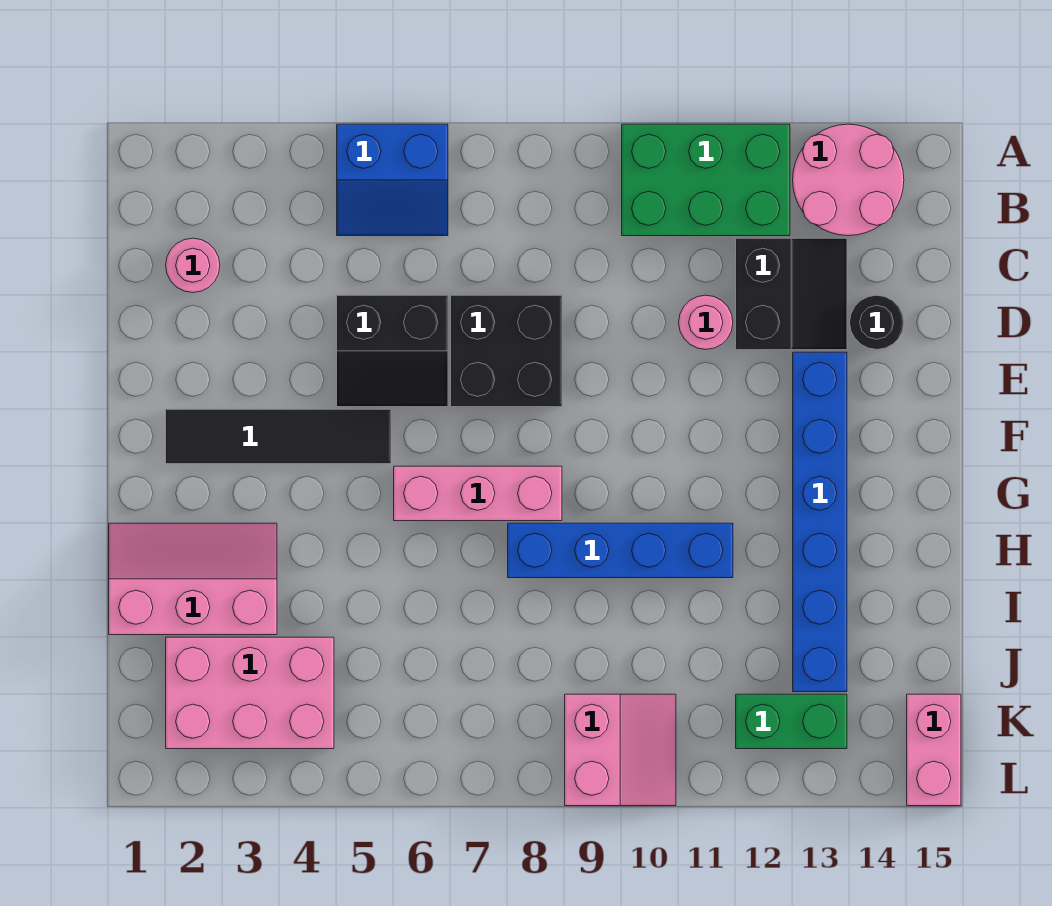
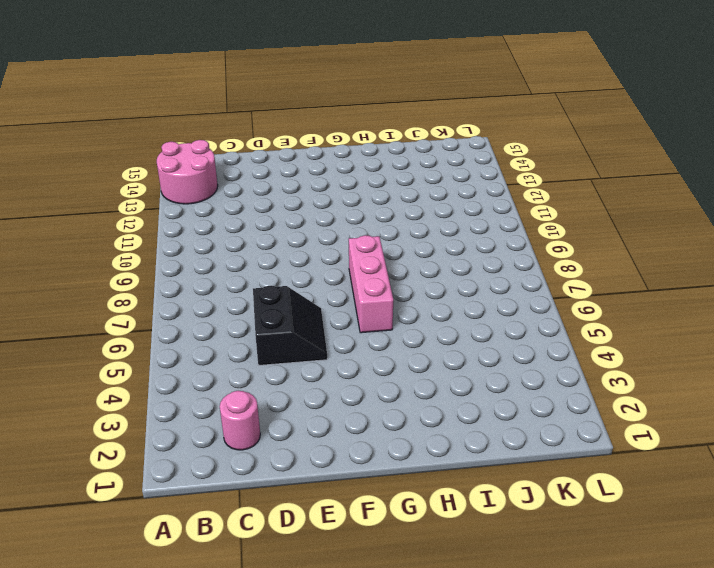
none -> blue 2x2 slope [337,124,448,236]
none -> green 2x3 brick [622,124,790,236]
none -> black 2x2 slope [736,238,847,350]

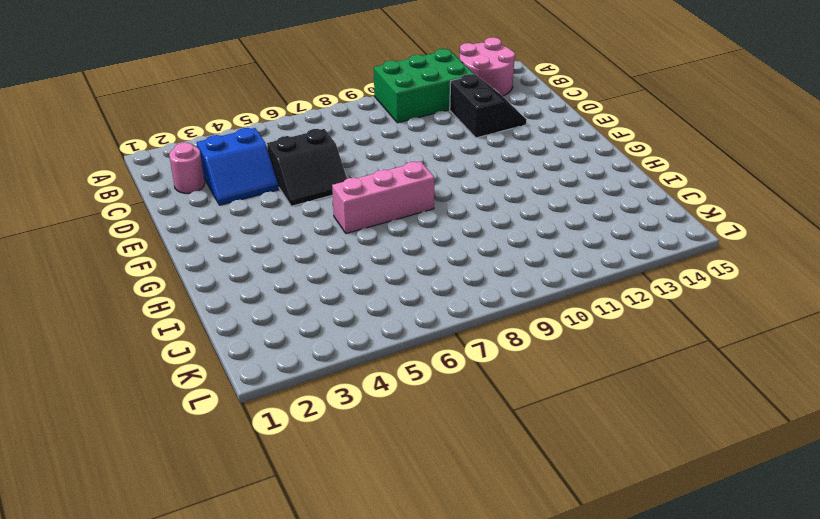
blue 2x2 slope [197,128,279,205] -> blue 2x2 slope moved to [337,124,448,236]
none -> black 2x2 brick [451,295,562,407]
none -> pink 1x1 round brick [679,295,733,350]
none -> black 1x1 round brick [850,295,904,350]

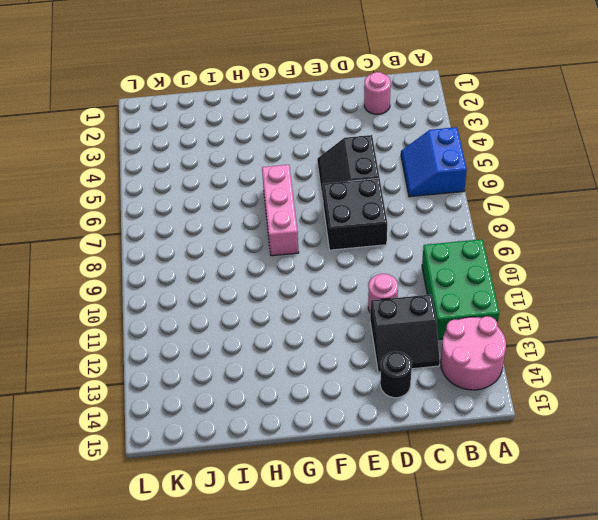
none -> blue 1x6 brick [793,352,847,692]
none -> black 1x4 tile [166,409,391,464]
none -> pink 2x3 slope [109,523,277,635]

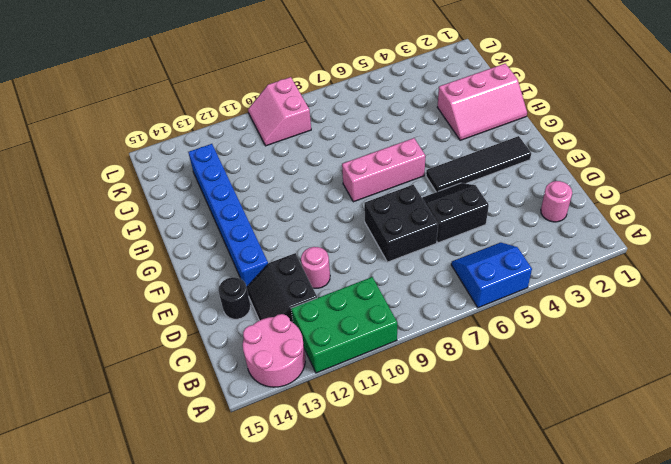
none -> blue 1x4 brick [508,523,733,578]
none -> pink 2x3 brick [166,637,334,749]
none -> green 1x2 brick [736,694,847,749]

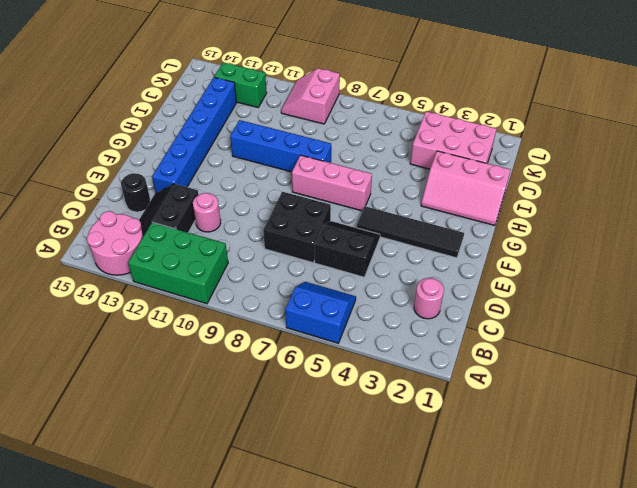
none -> pink 1x2 brick [907,694,961,806]

